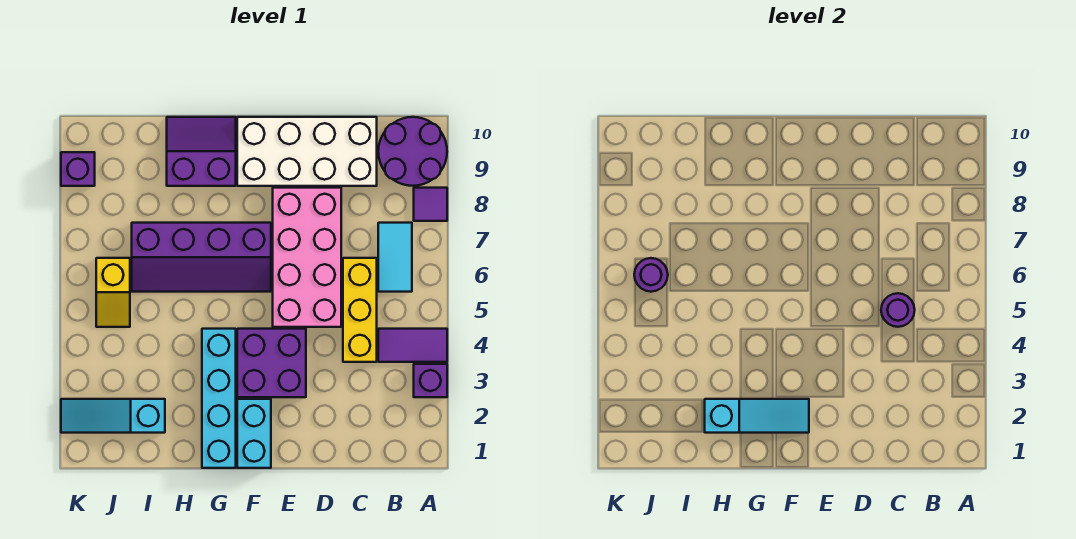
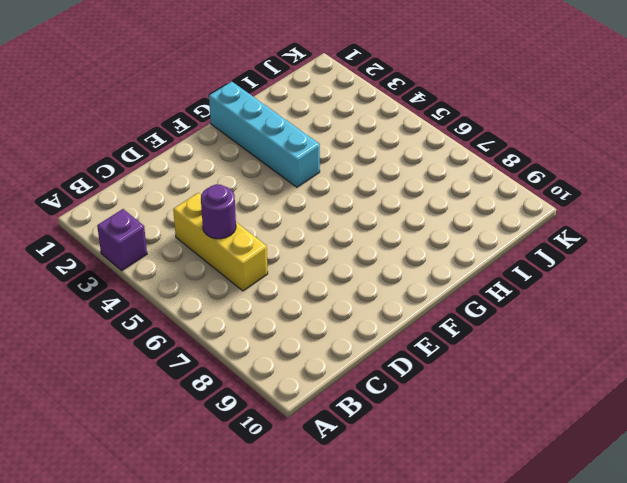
none -> purple 1x2 tile [378,329,447,362]
none -> purple 1x1 tile [414,188,447,221]
none -> purple 2x2 round brick [378,117,447,186]

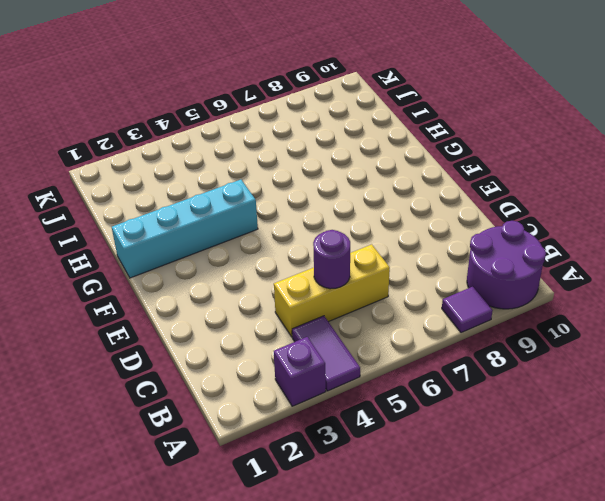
none -> cyan 1x2 tile [378,223,412,292]
none -> white 2x4 brick [237,117,377,186]
none -> pink 2x4 brick [273,188,341,327]

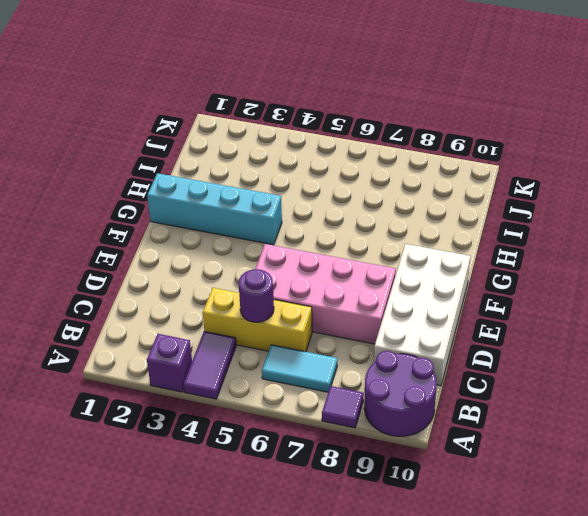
none -> purple 2x2 brick [237,329,306,397]
none -> cyan 1x2 brick [237,399,271,468]
none -> purple 2x4 slope [132,223,271,292]

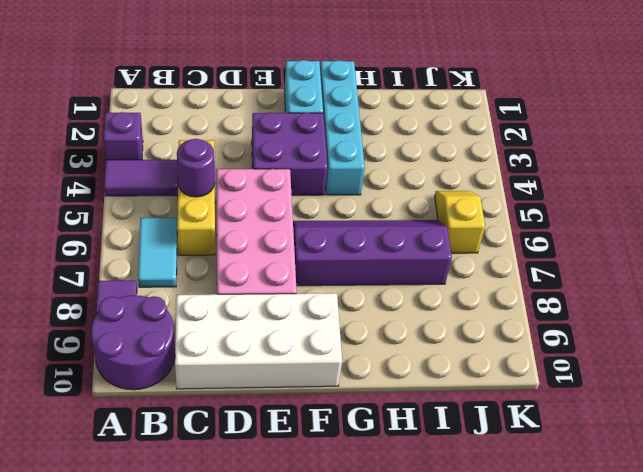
none -> purple 2x2 slope [167,117,236,186]
none -> cyan 1x3 slope [61,399,165,433]
none -> purple 1x1 brick [61,152,95,186]

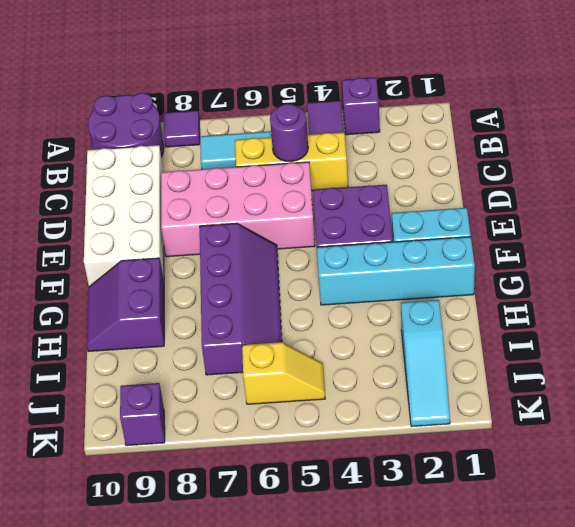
none -> cyan 1x3 slope [705,399,809,433]
none -> purple 1x1 round brick [634,258,668,292]

